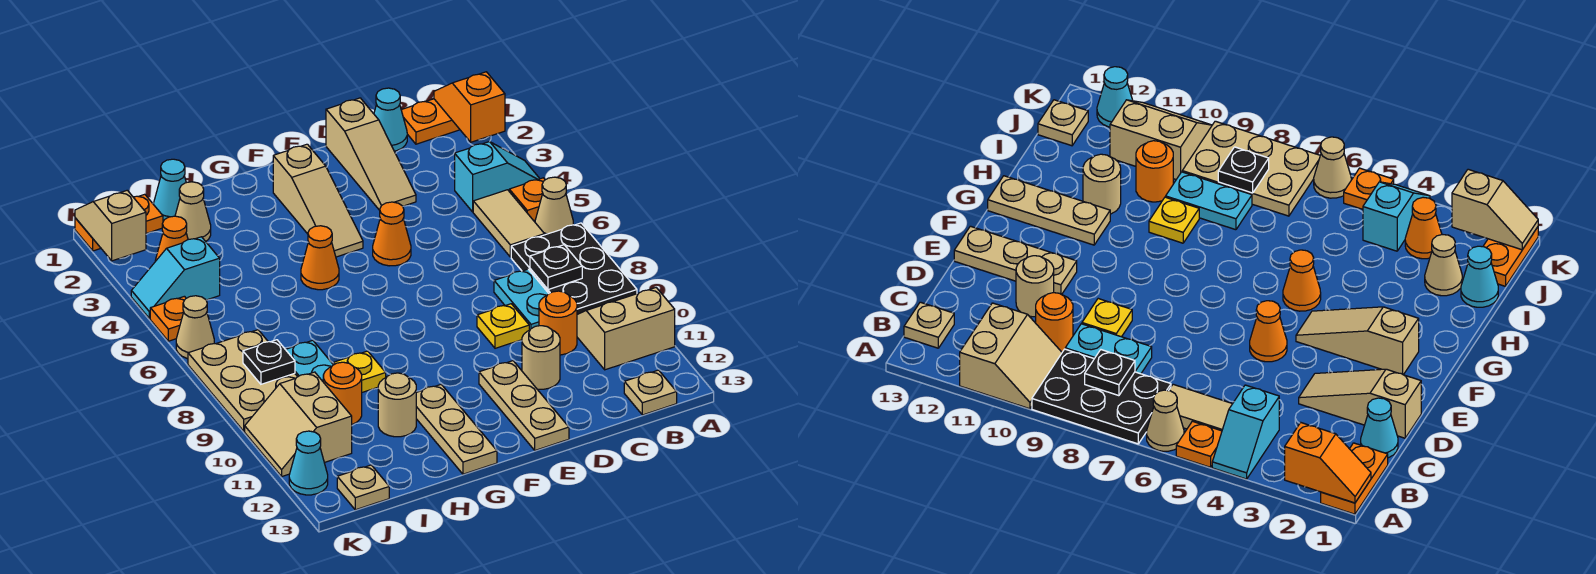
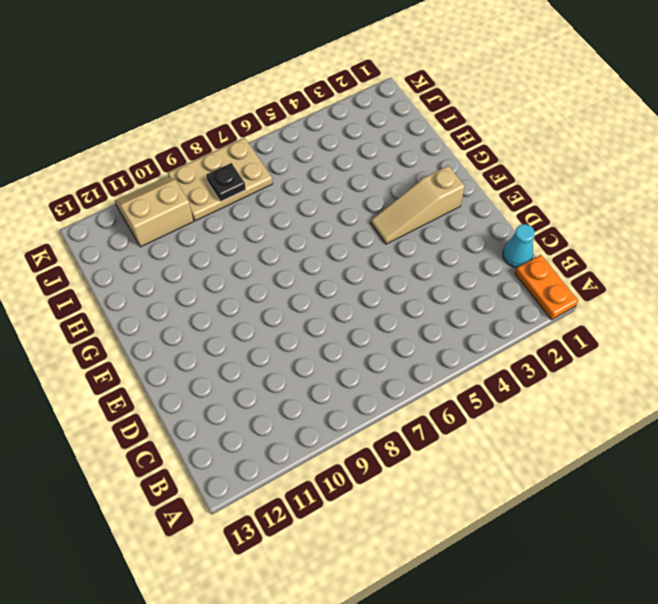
none -> cyan 1x2 slope [455,142,540,212]
none -> orange 1x1 plate [509,178,545,221]
none -> tan 1x1 cone [535,177,573,235]
none -> black 2x3 plate [511,223,637,315]

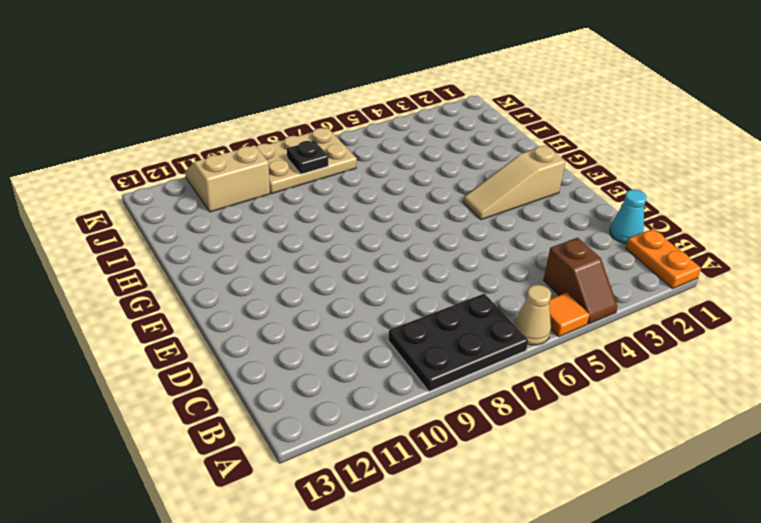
brown 1x2 slope [543,238,618,324] -> cyan 1x2 slope [455,142,540,212]
orange 1x1 tile [549,293,590,337] -> orange 1x1 plate [509,178,545,221]
none -> tan 2x2 slope [577,288,675,370]
none -> tan 1x2 tile [473,190,544,257]
none -> tan 1x1 plate [624,370,677,415]
none -> cyan 1x2 plate [494,269,549,330]

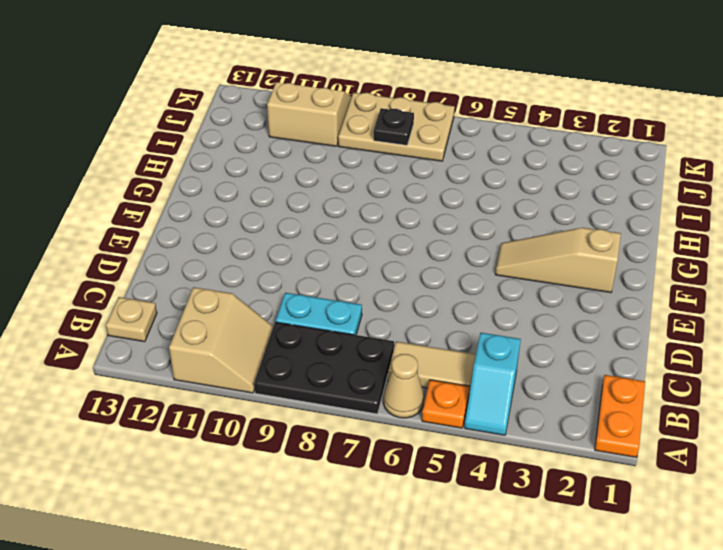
none -> cyan 1x1 cone [374,88,407,151]
none -> orange 1x1 round brick [539,291,577,355]
none -> tan 1x3 slope [326,98,416,210]
none -> yellow 1x1 plate [477,304,529,348]

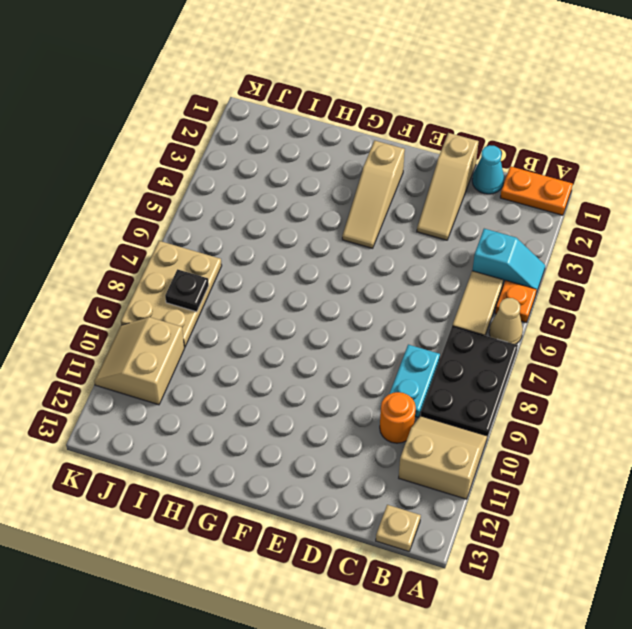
none -> yellow 1x1 plate [477,304,529,348]
none -> tan 1x1 round brick [522,326,560,389]
none -> orange 1x1 cone [373,202,411,266]
none -> tan 1x3 plate [479,361,569,450]

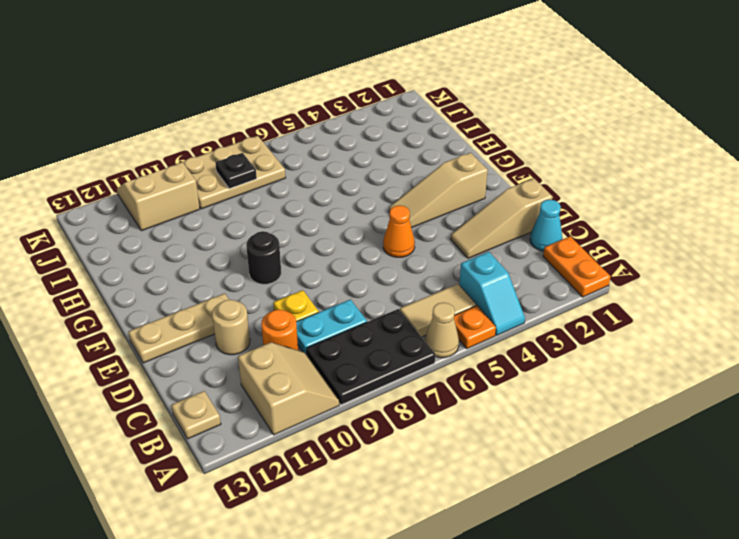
black 1x1 round brick [246,231,281,284] -> none
none -> orange 1x1 cone [301,226,339,290]
none -> tan 1x3 plate [416,385,497,474]
none -> yellow 1x1 plate [334,351,386,392]
none -> tan 1x1 round brick [378,373,416,437]

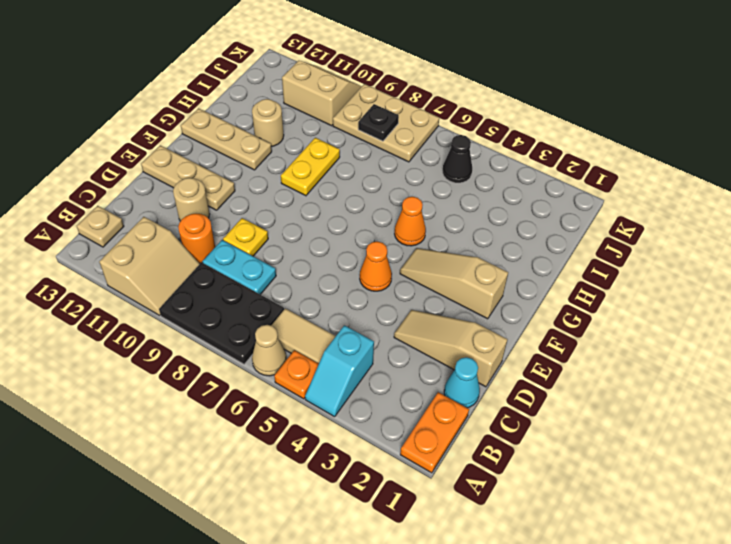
yellow 1x2 plate [281,138,340,196] -> yellow 1x1 plate [334,351,386,392]
black 1x1 cone [442,135,472,183] -> none
none -> cyan 1x1 cone [154,159,186,221]
none -> tan 1x1 cone [175,182,211,241]
none -> cyan 1x2 plate [285,340,333,381]
none -> orange 1x1 round brick [323,362,362,424]

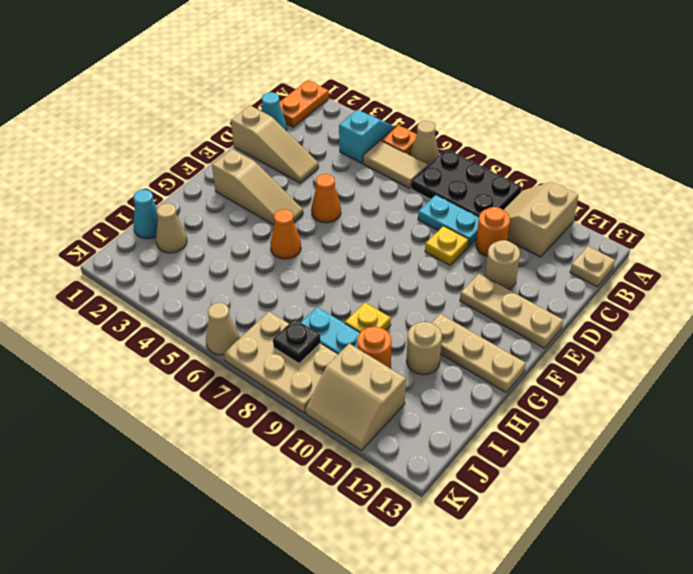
none -> orange 1x2 plate [75,194,163,251]
none -> orange 1x1 cone [155,216,188,261]
none -> cyan 1x2 slope [131,237,220,319]
none -> tan 1x1 plate [337,465,389,510]

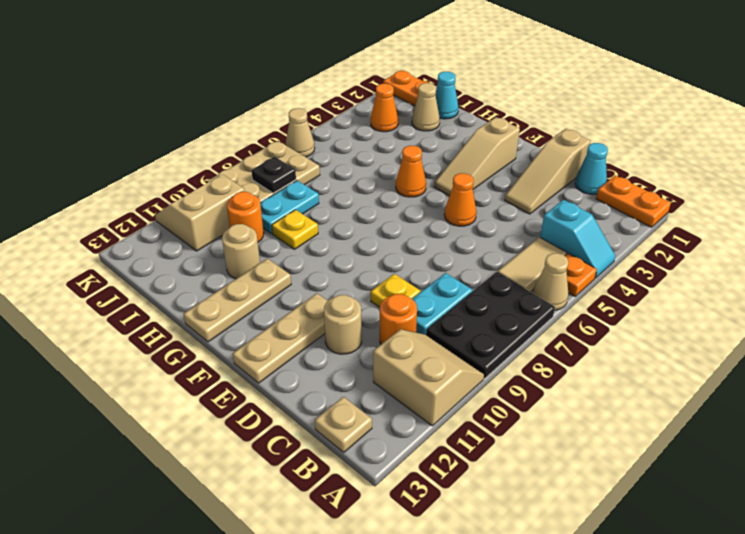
none -> cyan 1x2 slope [131,237,220,319]
none -> tan 1x1 plate [337,465,389,510]
none -> orange 1x1 plate [150,296,186,341]
none -> cyan 1x1 cone [289,431,328,495]

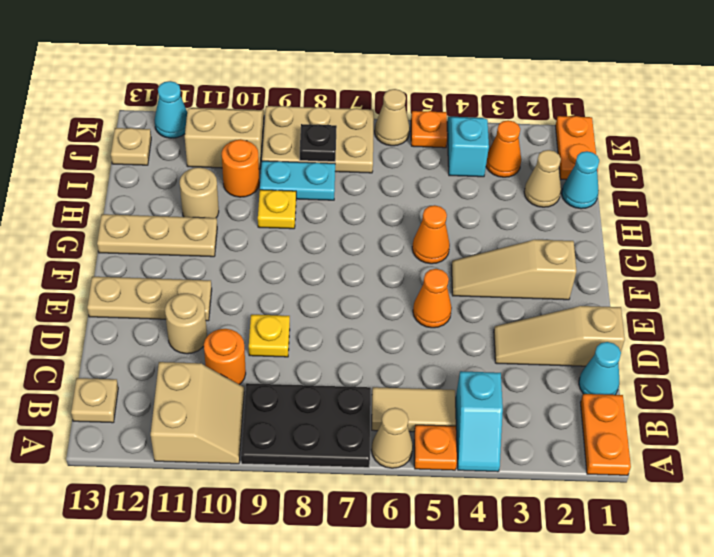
none -> cyan 1x2 plate [494,269,549,330]
none -> orange 1x2 slope [434,72,505,142]
none -> black 1x1 plate [530,245,582,290]
none -> tan 1x2 slope [75,190,146,261]

